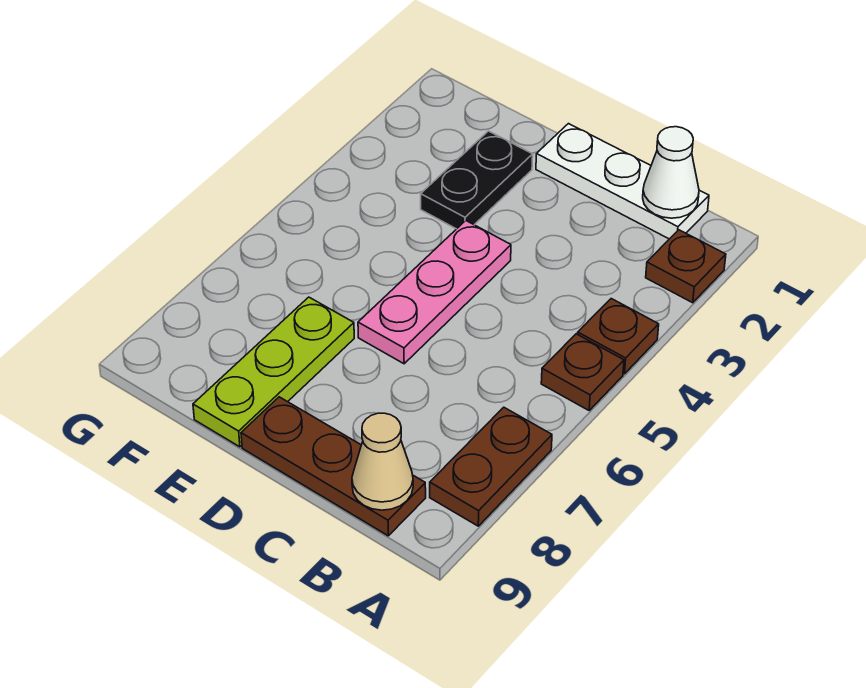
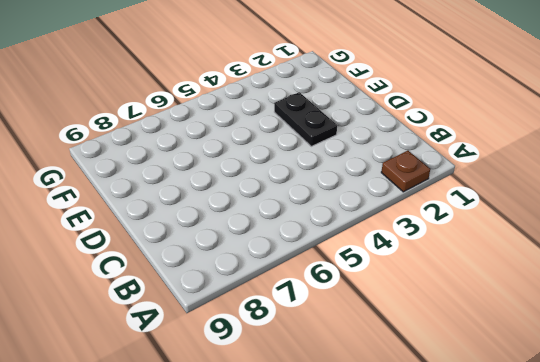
black 1x2 plate [274,92,337,146] -> black 1x2 plate turned to [421,131,533,229]
none -> brown 1x1 plate [578,299,659,374]
none -> brown 1x1 plate [541,334,624,410]

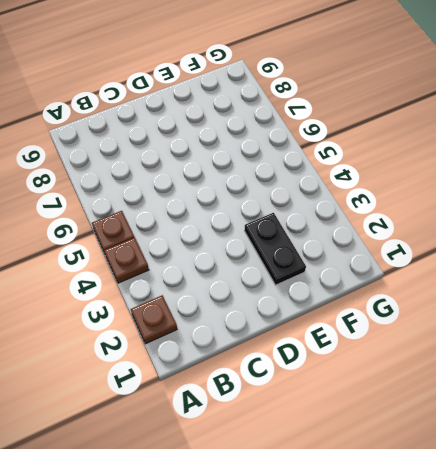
none -> brown 1x2 plate [430,407,552,526]
none -> white 1x3 plate [536,124,709,239]

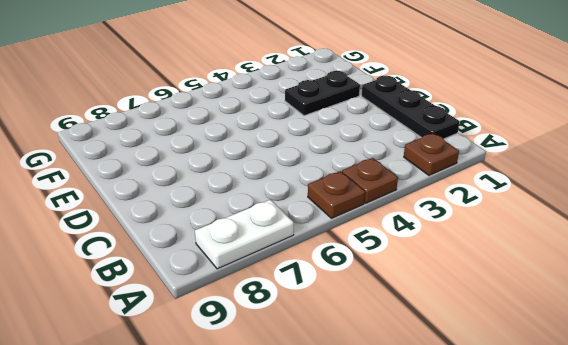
white 1x2 plate [195,199,294,269] -> brown 1x2 plate [430,407,552,526]
black 1x3 plate [362,76,460,139] -> white 1x3 plate [536,124,709,239]
none -> brown 1x3 plate [241,397,426,536]
none -> pink 1x3 plate [358,221,511,364]

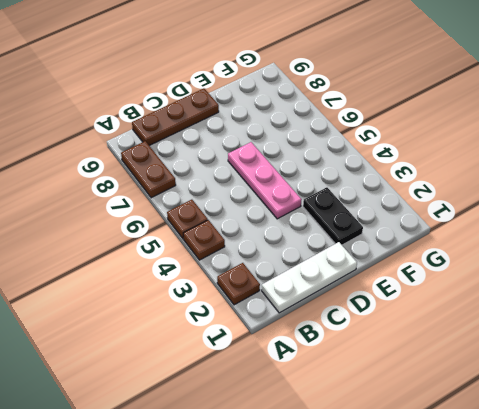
none -> lime 1x3 plate [193,297,354,447]
none -> white 1x1 cone [643,127,699,218]

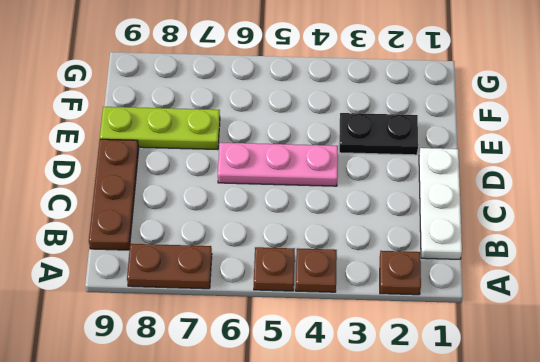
none -> white 1x1 cone [643,127,699,218]
none -> tan 1x1 cone [352,413,413,510]

